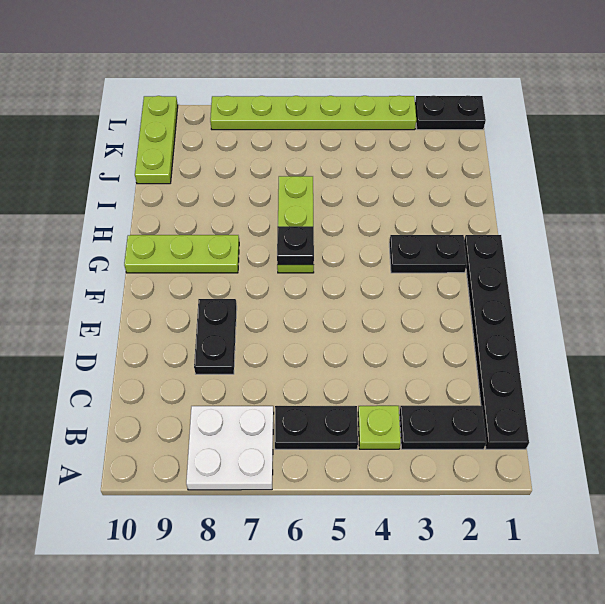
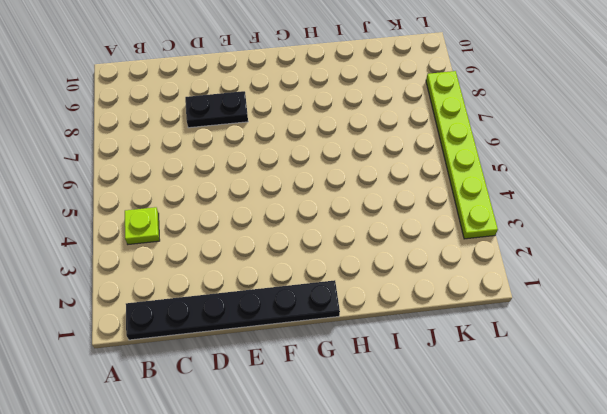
none -> white 2x2 plate [186,406,274,490]
none -> black 1x2 plate [399,406,486,449]
none -> black 1x2 plate [275,406,358,449]

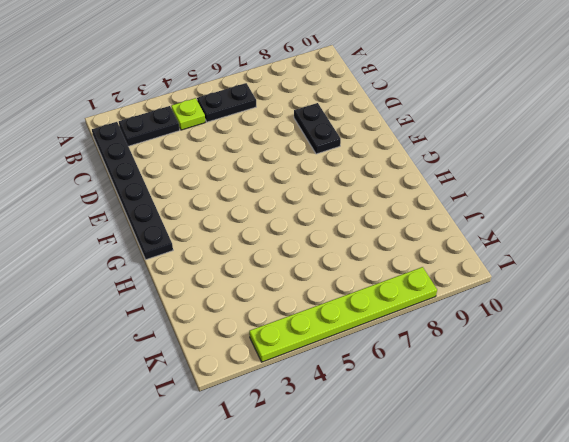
none -> white 2x2 plate [186,406,274,490]
none -> black 1x2 plate [389,235,467,273]
none -> lime 1x3 plate [277,176,314,273]

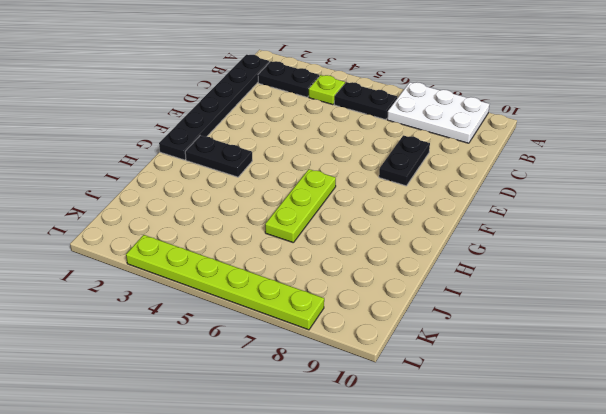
white 2x3 plate [387,82,489,143] -> white 2x2 plate [186,406,274,490]
none -> lime 1x3 plate [124,235,239,273]
none -> lime 1x3 plate [135,96,178,184]
none -> black 1x2 plate [415,96,486,130]

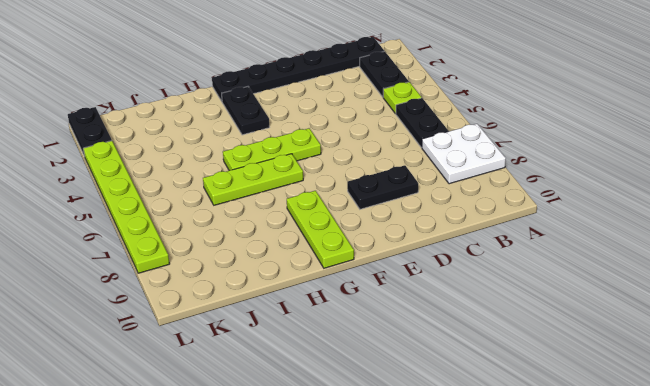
lime 1x3 plate [223,128,321,171] -> lime 1x3 plate moved to [135,96,178,184]
none -> black 1x1 plate [277,226,314,265]

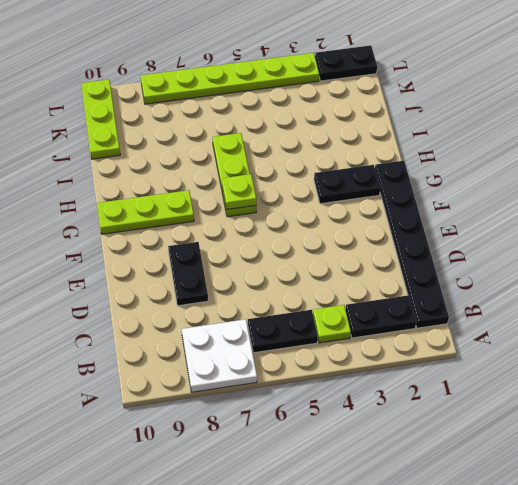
lime 1x1 plate [222,174,256,209] -> black 1x1 plate [277,226,314,265]

